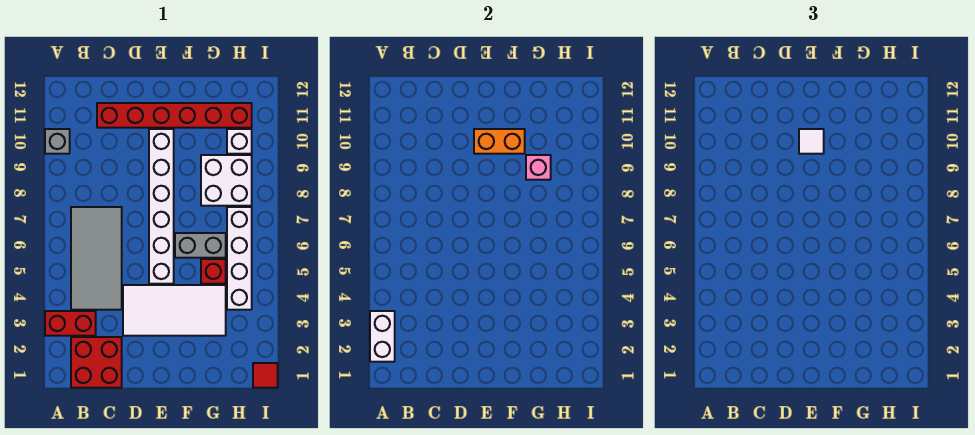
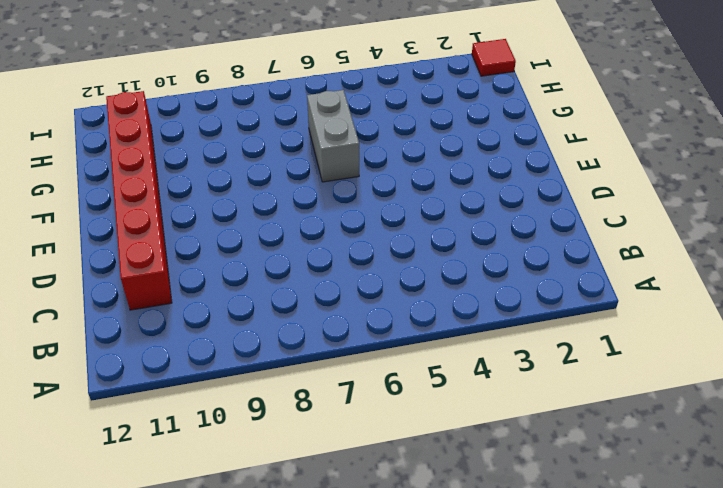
none -> red 1x2 brick [45,311,96,336]
none -> grey 1x1 brick [45,129,70,154]
none -> red 2x2 brick [71,337,122,388]

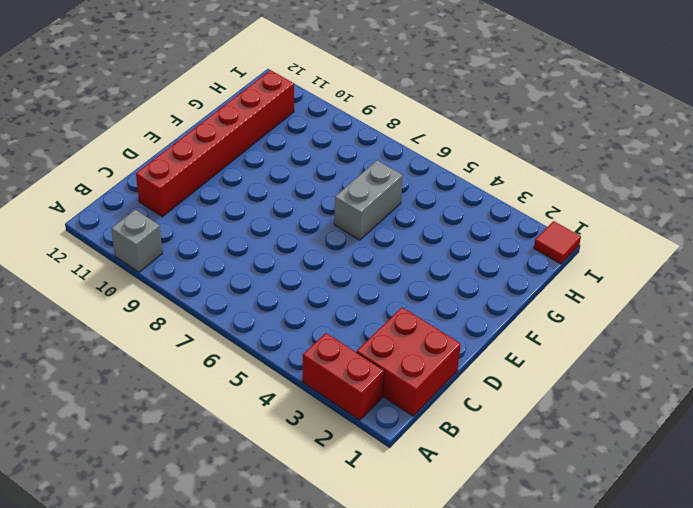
red 1x2 brick [303,333,384,420] -> red 1x2 brick turned to [45,311,96,336]
none -> grey 2x4 tile [71,207,122,310]
none -> white 2x4 tile [123,285,226,336]
none -> white 1x6 brick [149,129,174,284]

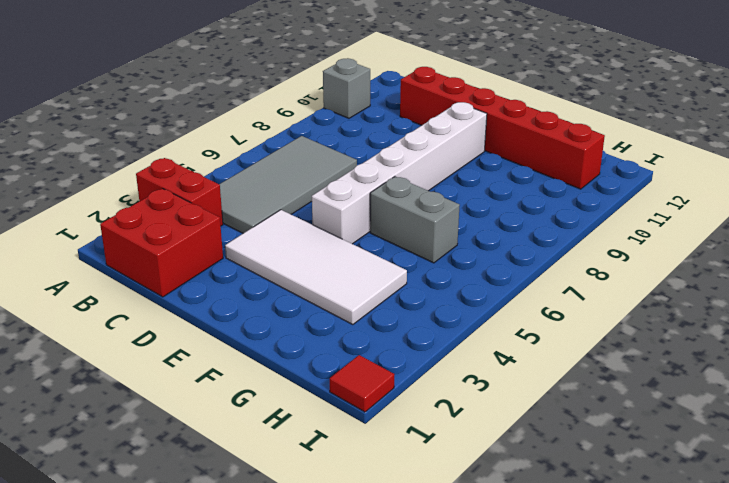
none -> red 1x1 brick [201,259,226,284]
none -> white 2x2 brick [201,155,252,206]
none -> white 1x4 brick [227,207,252,310]

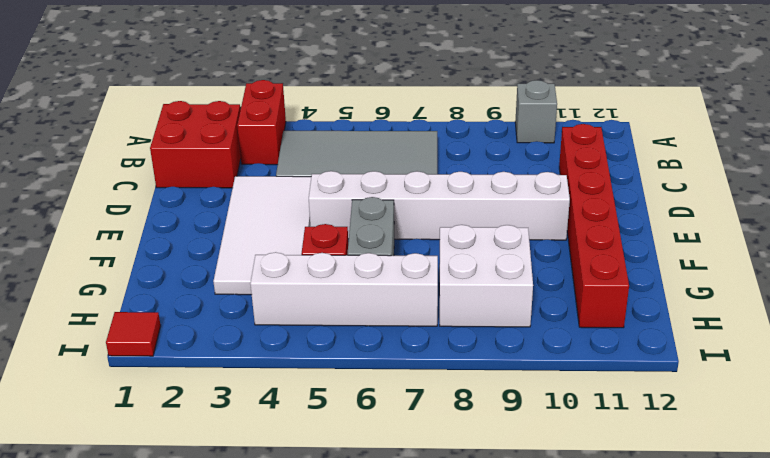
none -> white 1x1 brick [227,129,252,154]
none -> white 1x2 brick [370,311,395,362]
none -> orange 1x2 brick [474,129,525,154]

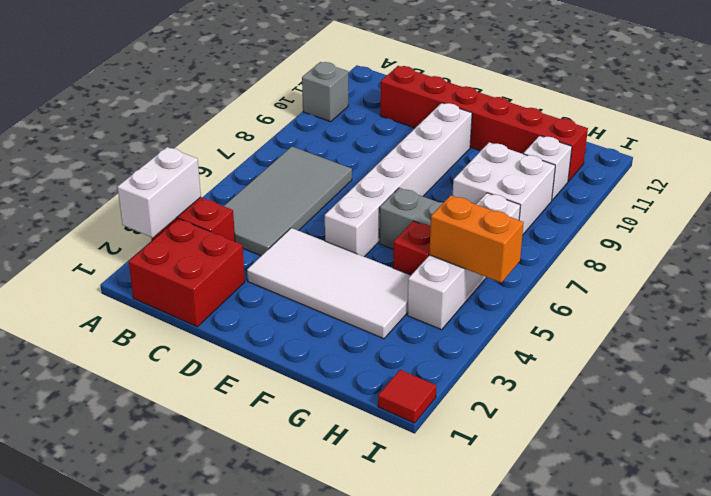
orange 1x2 brick [429,195,524,283] -> orange 1x2 brick moved to [474,129,525,154]
none -> pink 1x1 brick [526,155,551,180]
none -> white 1x1 tile [799,129,824,154]

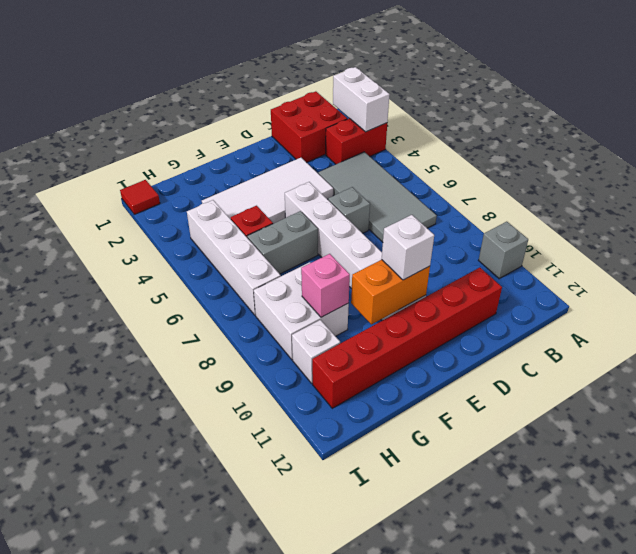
grey 1x1 brick [328,187,370,233] -> none
white 1x1 brick [382,215,434,280] -> white 1x1 tile [799,129,824,154]

